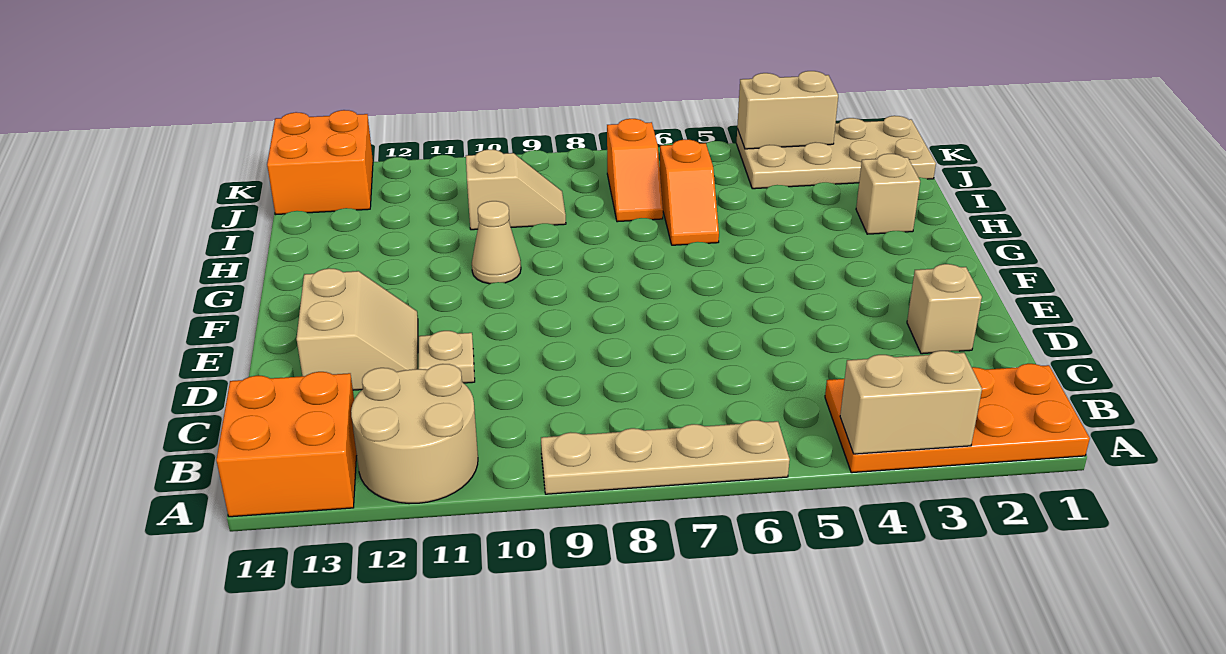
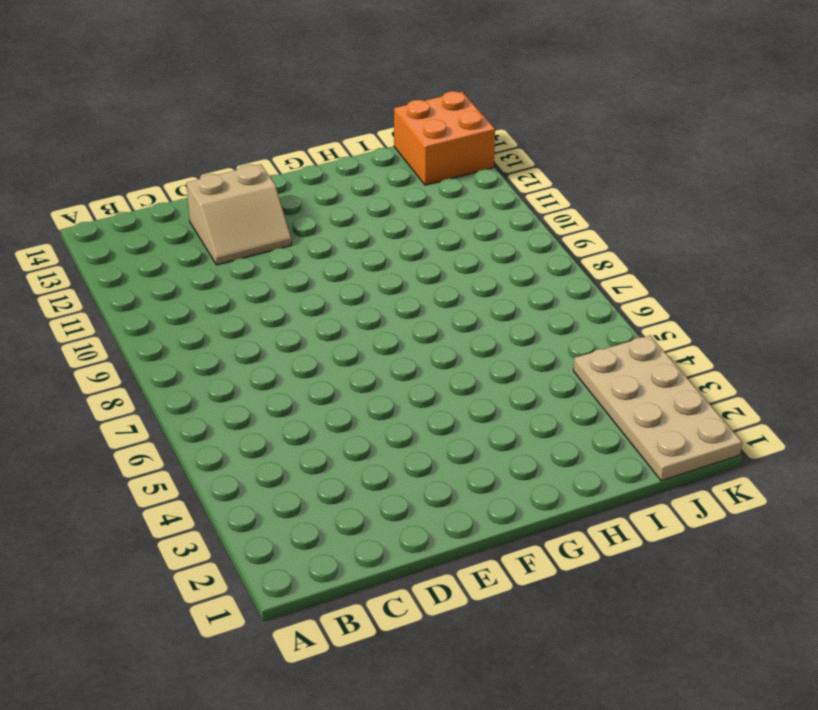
none -> orange 2x4 plate [825,364,1090,473]
none -> tan 1x4 plate [541,420,790,494]
none -> tan 2x2 round brick [351,364,478,504]

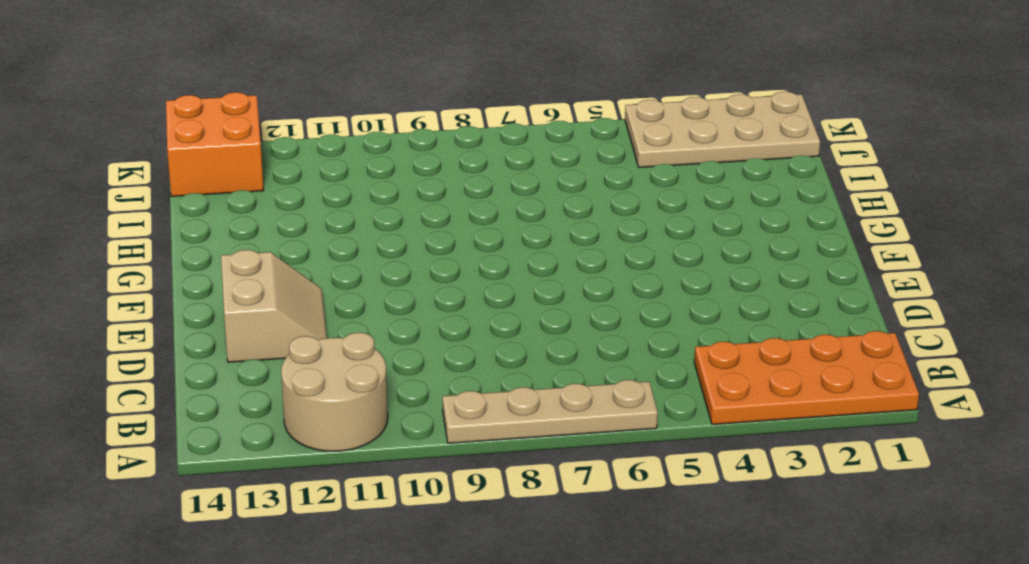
none -> orange 2x2 brick [216,372,357,517]
none -> tan 1x1 brick [907,264,982,354]
none -> tan 1x1 plate [419,331,475,383]

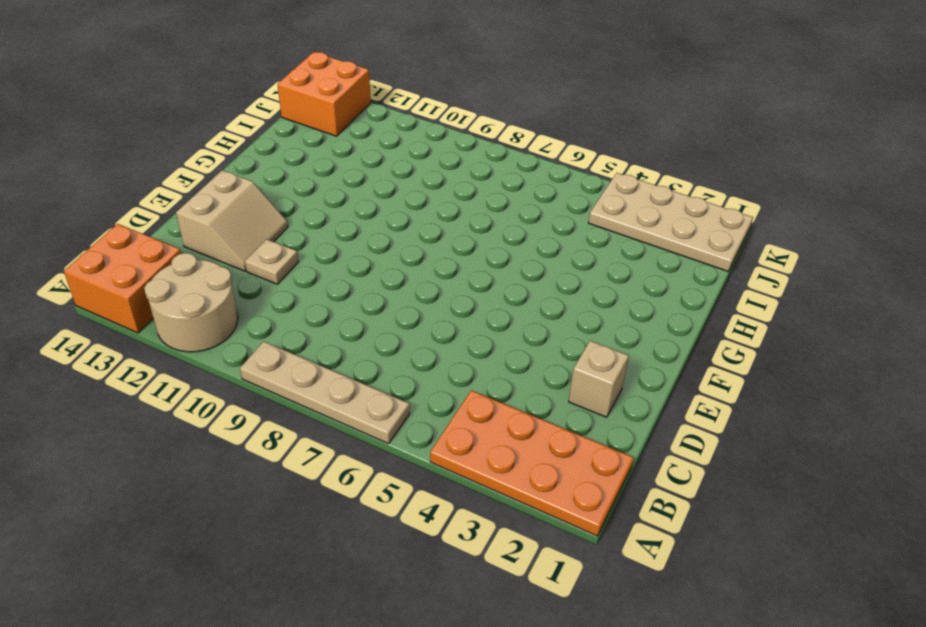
none -> tan 1x1 cone [472,201,521,284]
none -> tan 1x1 brick [856,154,920,234]
none -> orange 1x2 slope [660,139,719,245]

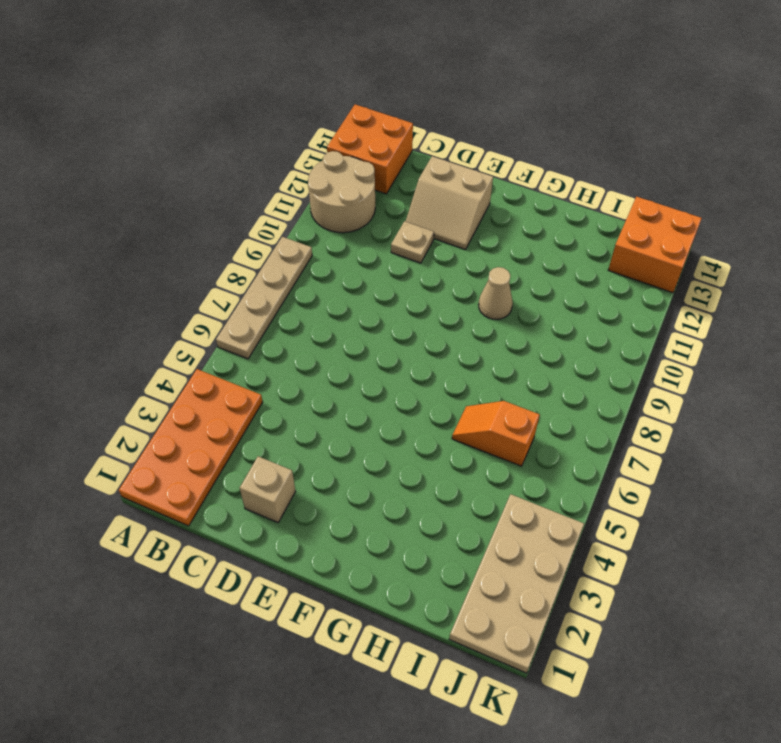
none -> tan 1x1 brick [856,154,920,234]
none -> orange 1x2 slope [607,119,663,222]
none -> tan 1x2 slope [466,150,566,230]

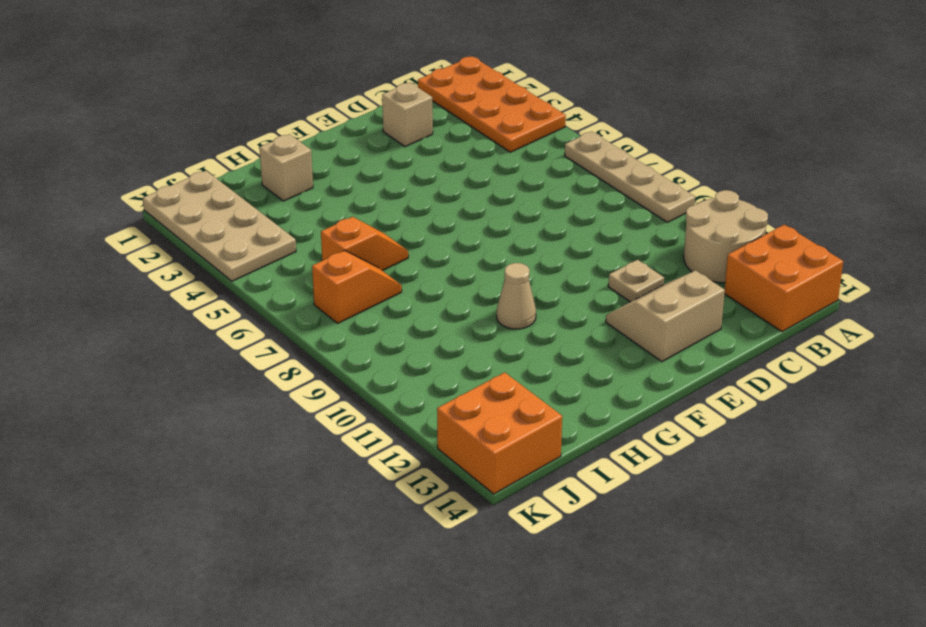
none -> tan 1x2 slope [466,150,566,230]
none -> tan 1x2 brick [840,351,982,454]
none -> tan 1x2 brick [737,71,838,149]

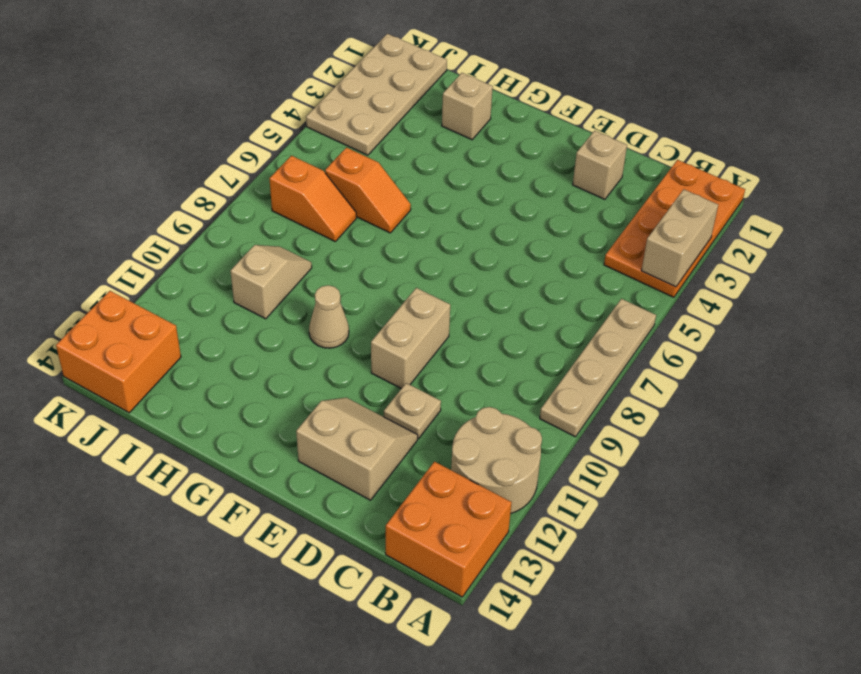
tan 1x2 brick [371,288,450,389] -> tan 1x2 brick moved to [737,71,838,149]

